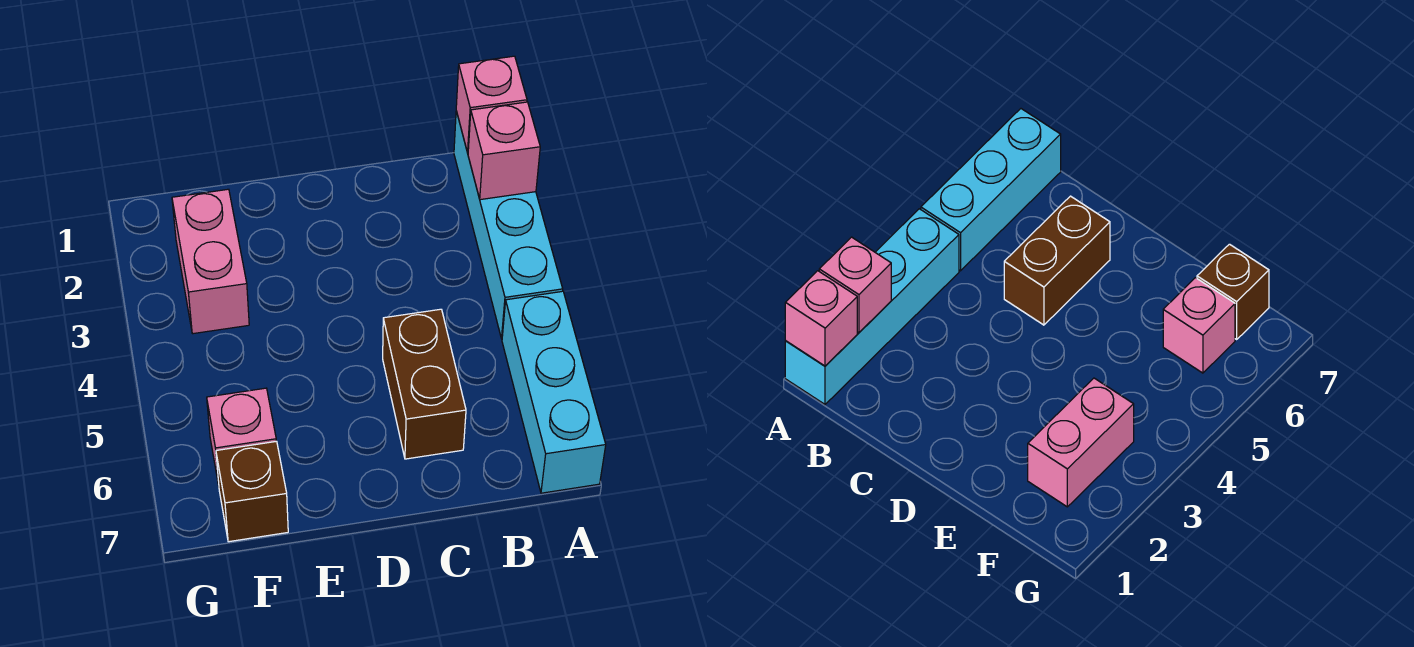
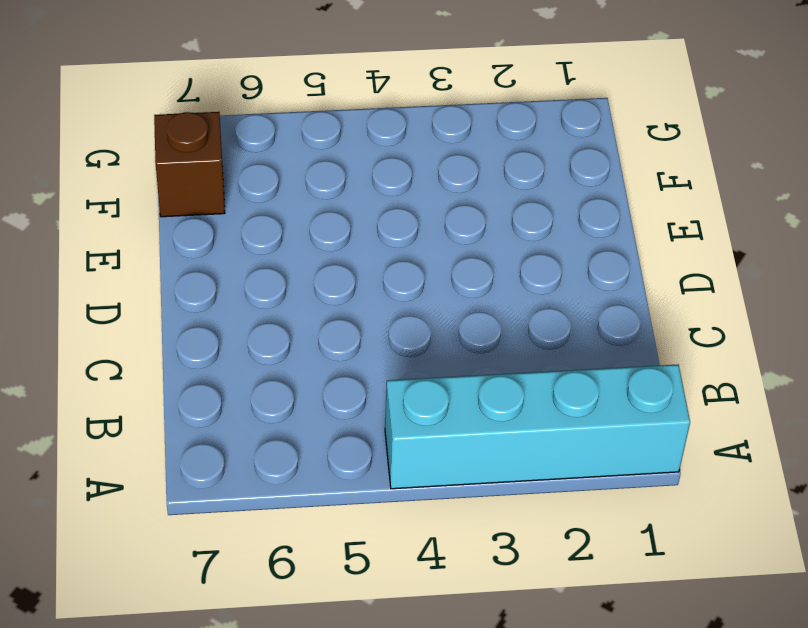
none -> cyan 1x3 brick [502,291,606,493]
none -> brown 1x2 brick [383,309,466,459]

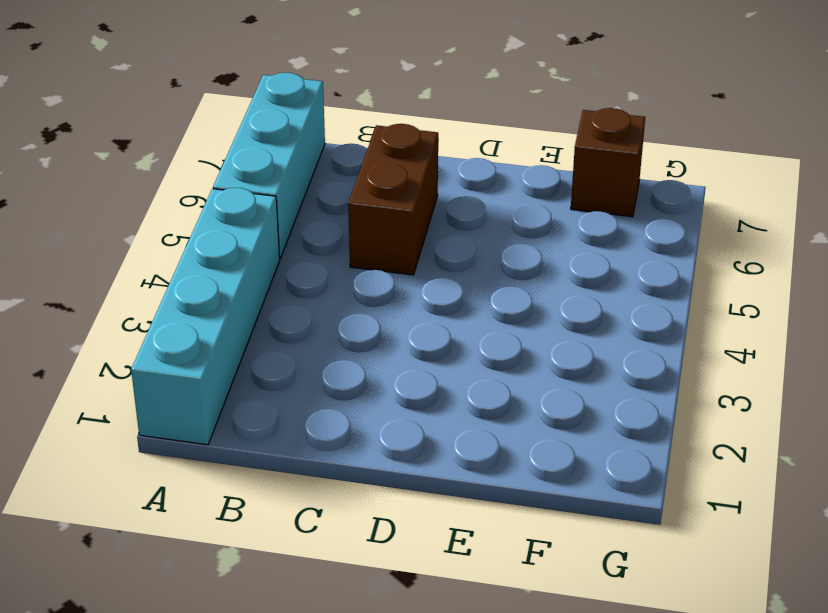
none -> pink 1x2 brick [172,189,249,334]
none -> pink 1x1 brick [207,388,276,485]

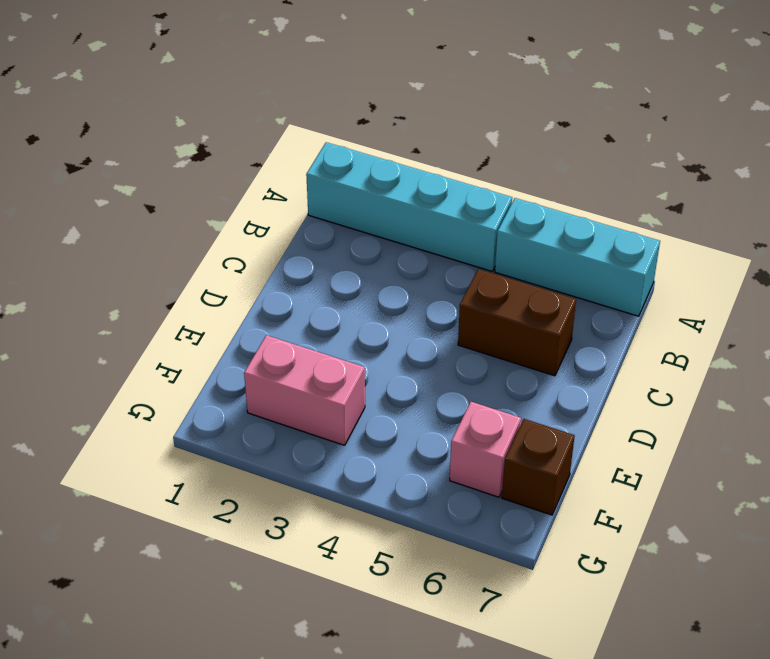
none -> pink 1x1 brick [456,56,527,153]
none -> pink 1x1 brick [468,102,540,200]

